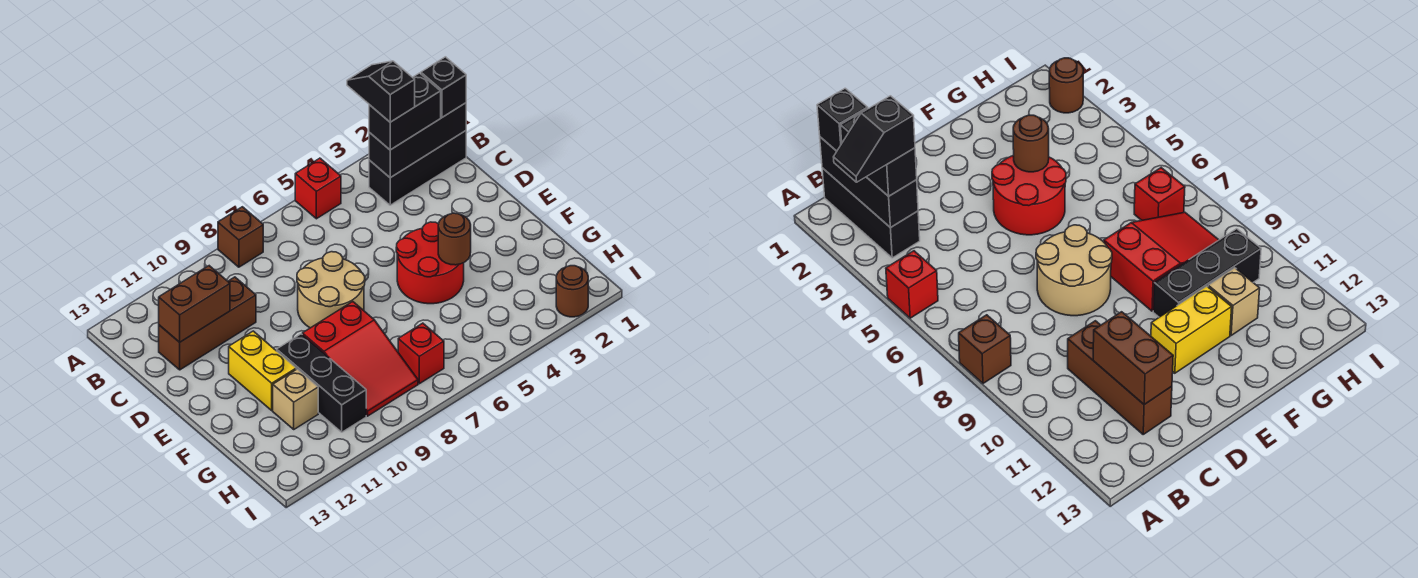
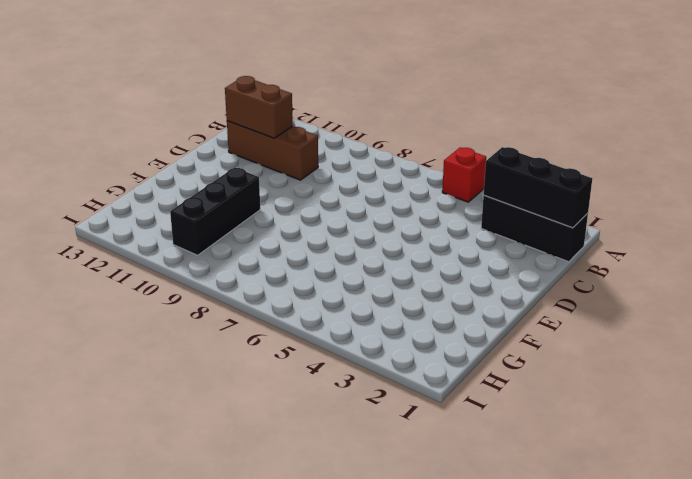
none -> brown 1x1 brick [218,207,263,267]
none -> tan 2x2 round brick [297,252,365,328]
none -> red 2x2 round brick [396,222,464,304]

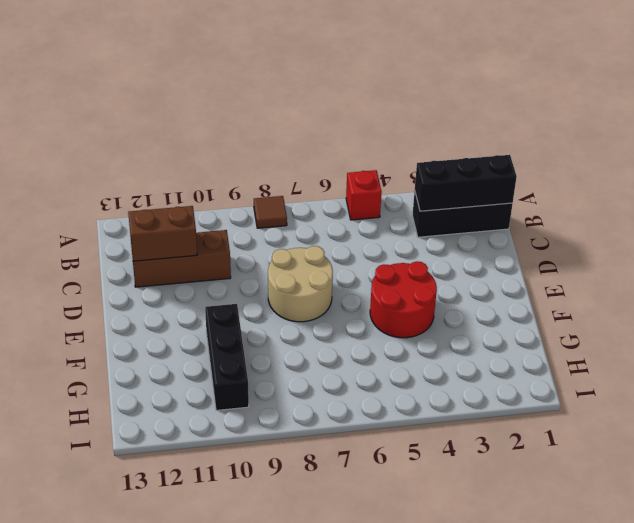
brown 1x1 tile [254,196,287,228] -> brown 1x1 brick [218,207,263,267]
none -> yellow 1x2 brick [229,331,296,410]
none -> red 2x3 slope [302,302,418,416]
none -> tan 1x1 brick [273,369,318,429]

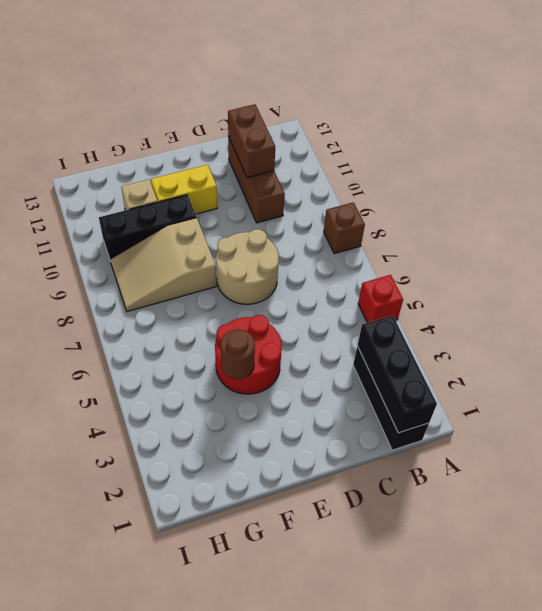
tan 2x3 slope [110,218,217,312] -> red 2x3 slope [302,302,418,416]
none -> red 1x1 brick [398,323,444,384]
none -> brown 1x1 round brick [556,266,588,317]
none -> black 1x1 brick [421,57,466,117]

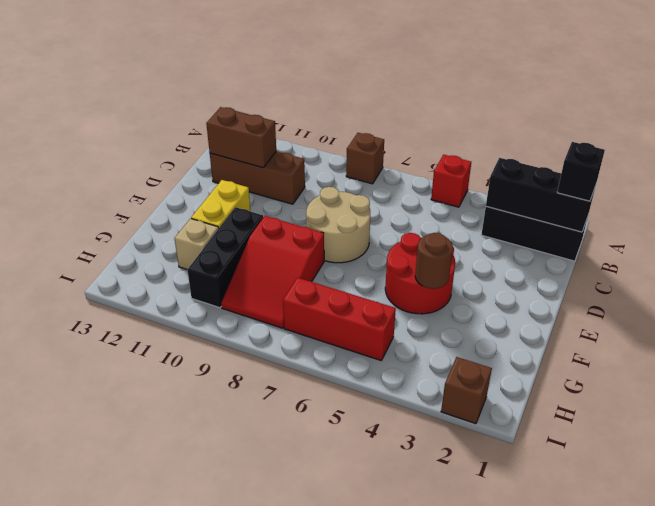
red 1x3 brick [283,278,396,360] -> red 1x1 brick [398,323,444,384]
brown 1x1 brick [441,357,492,424] -> brown 1x1 round brick [556,266,588,317]
none -> black 1x2 brick [369,73,441,150]
none -> black 1x2 slope [347,61,415,122]

